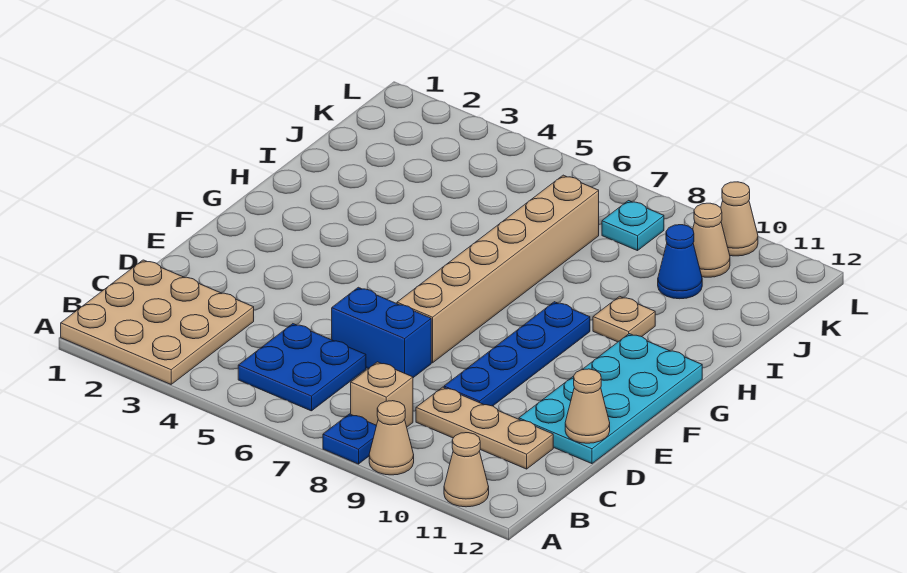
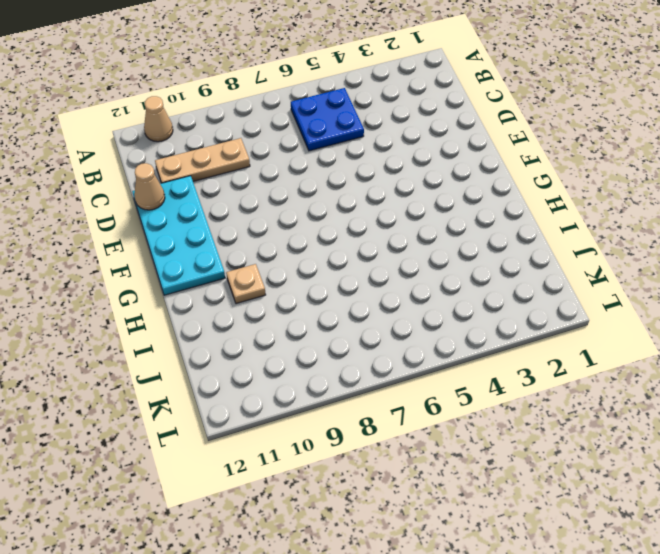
none -> tan 3x3 plate [61,260,254,384]
none -> blue 1x1 plate [323,414,376,464]
none -> tan 1x1 cone [369,401,414,475]

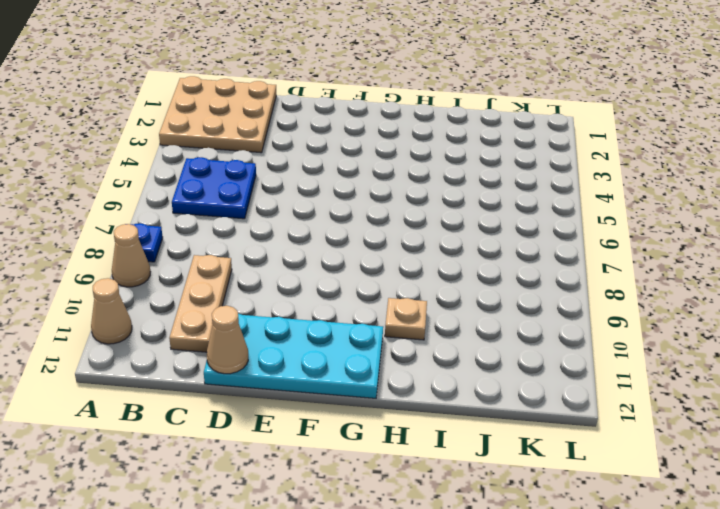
none -> tan 1x1 brick [351,362,413,427]
none -> blue 1x2 brick [332,287,431,378]
none -> blue 1x4 plate [444,302,590,406]

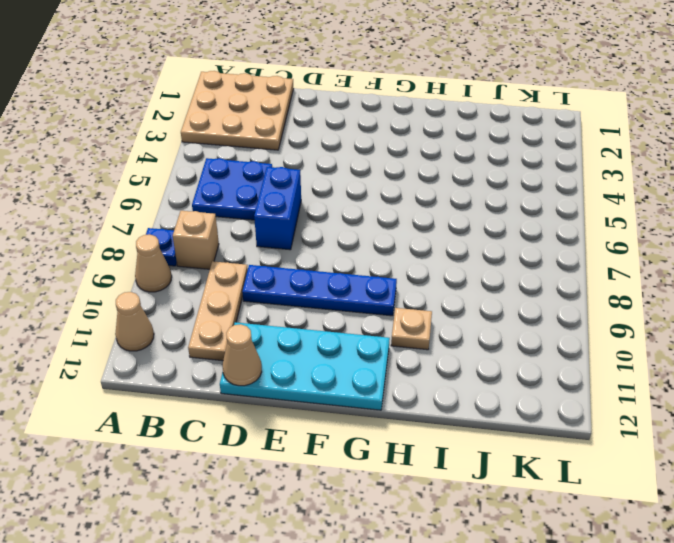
none -> tan 1x6 brick [397,175,599,363]
none -> blue 1x1 cone [658,225,702,299]
none -> cyan 1x1 plate [602,201,664,251]

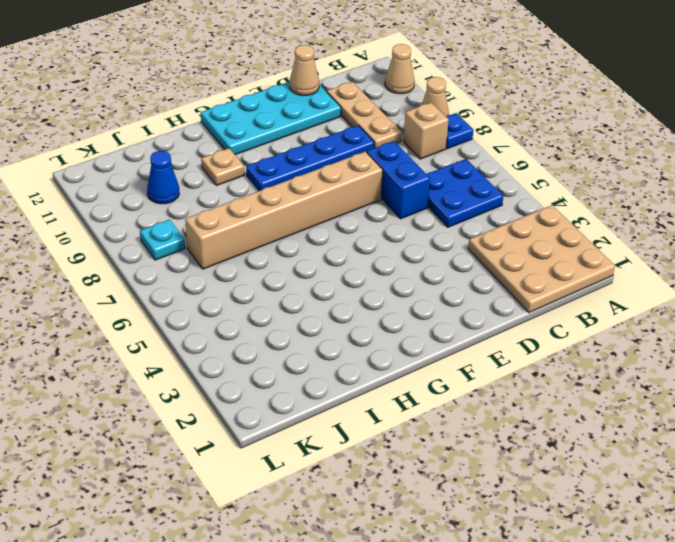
none -> tan 1x1 cone [693,203,730,277]
none -> tan 1x1 cone [721,182,758,256]

